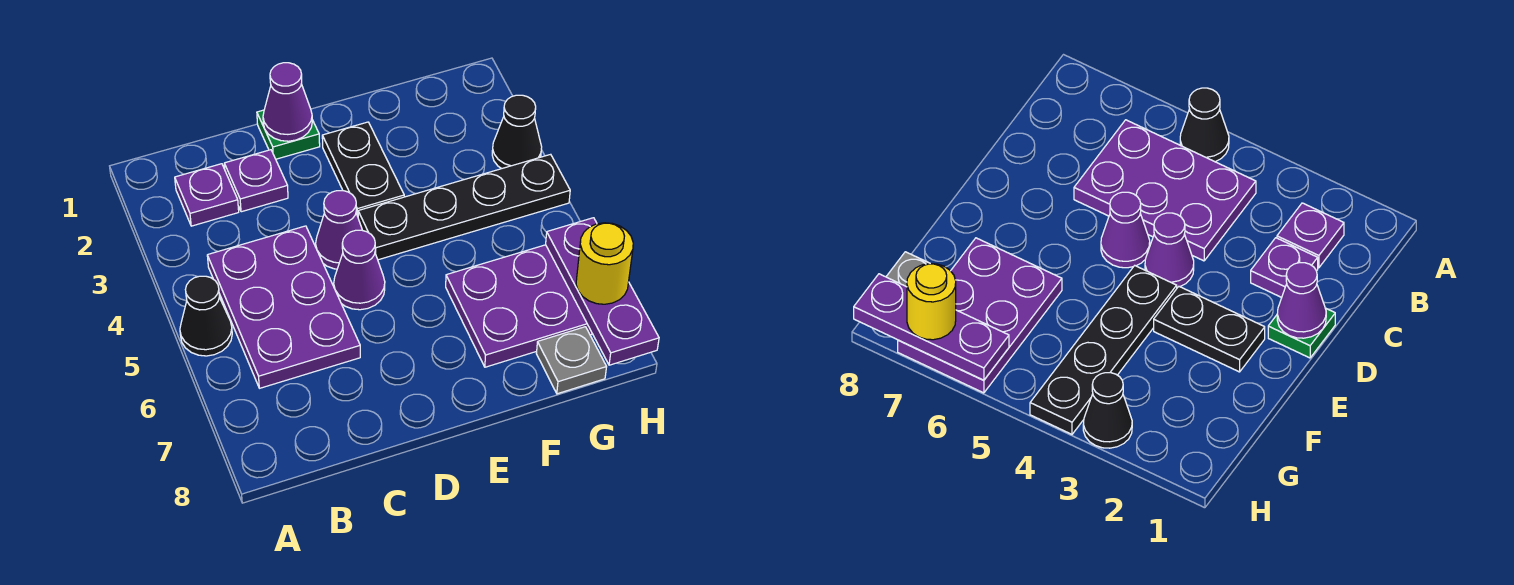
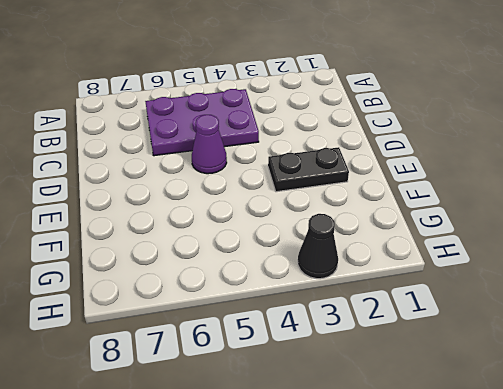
none -> black 1x1 cone [180,276,232,356]
none -> purple 1x1 plate [175,164,239,226]
none -> purple 1x1 plate [224,150,288,212]

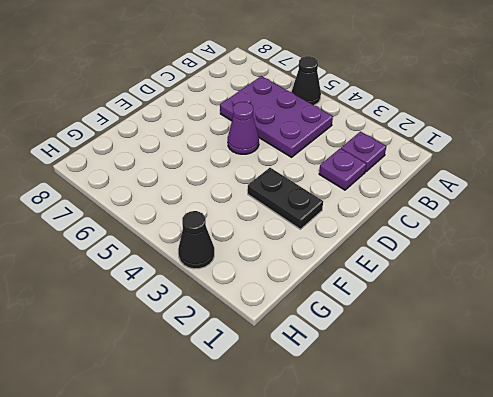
none -> green 1x1 plate [257,110,320,159]
none -> purple 1x1 cone [316,191,362,269]
none -> black 1x4 plate [358,154,570,260]

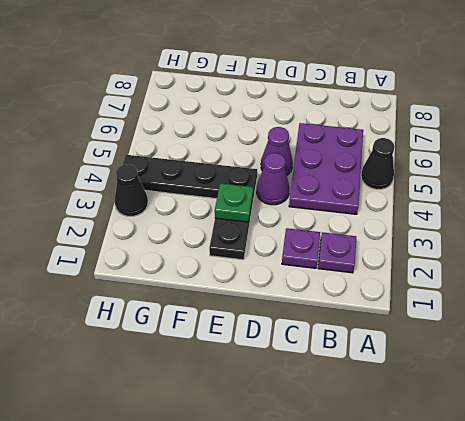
green 1x1 plate [215,183,253,222] -> green 1x1 plate moved to [257,110,320,159]
none -> purple 2x3 plate [446,245,592,367]
none -> grey 1x1 plate [536,327,606,394]
none -> purple 1x1 cone [263,63,312,141]

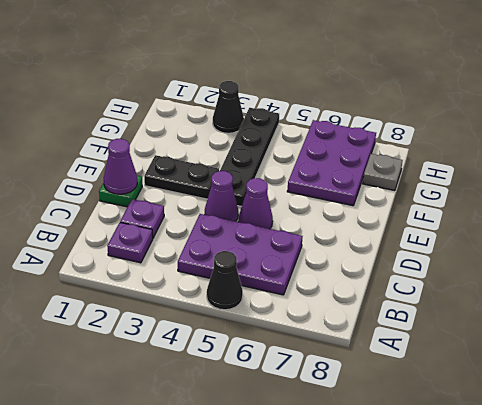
none -> purple 1x3 plate [546,218,659,365]
none -> yellow 1x1 round brick [576,223,633,304]

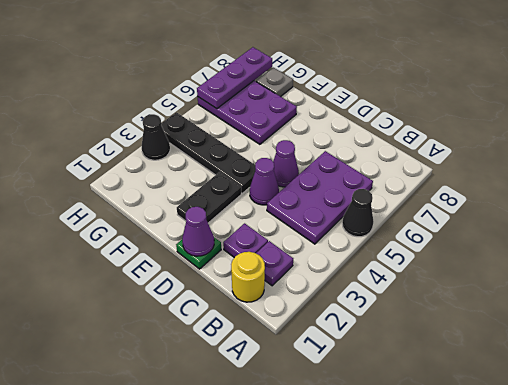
yellow 1x1 round brick [231,252,265,302] -> yellow 1x1 round brick moved to [576,223,633,304]

